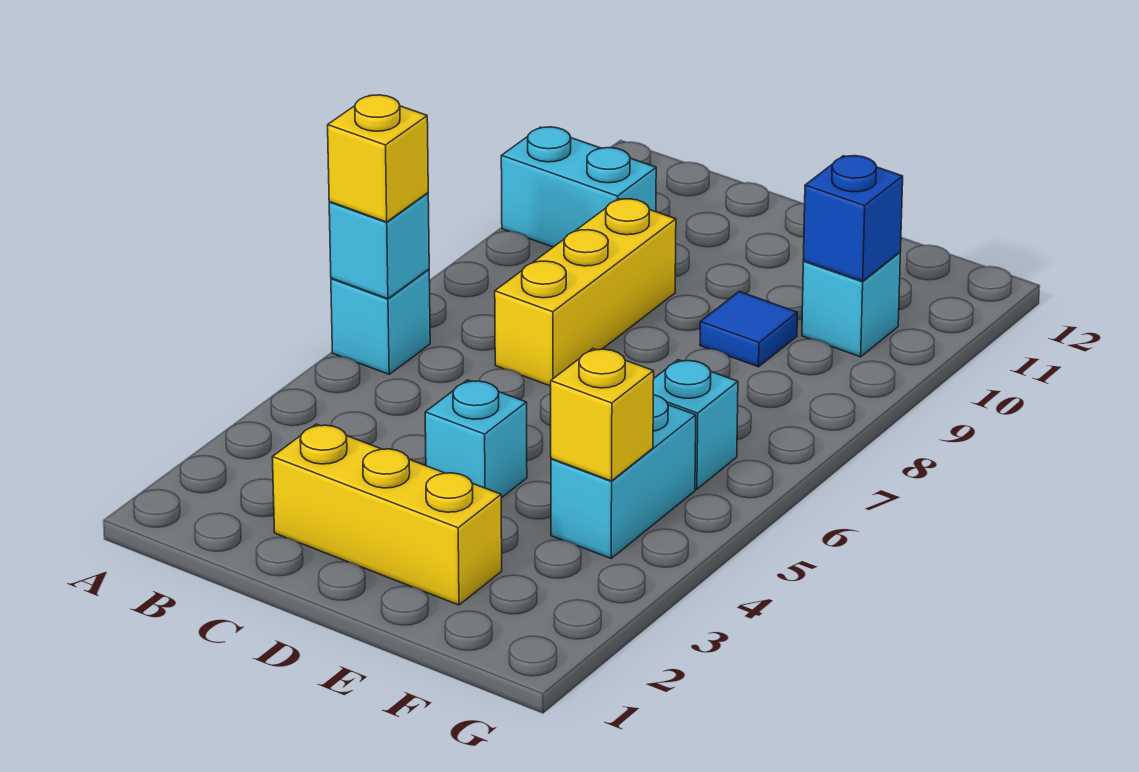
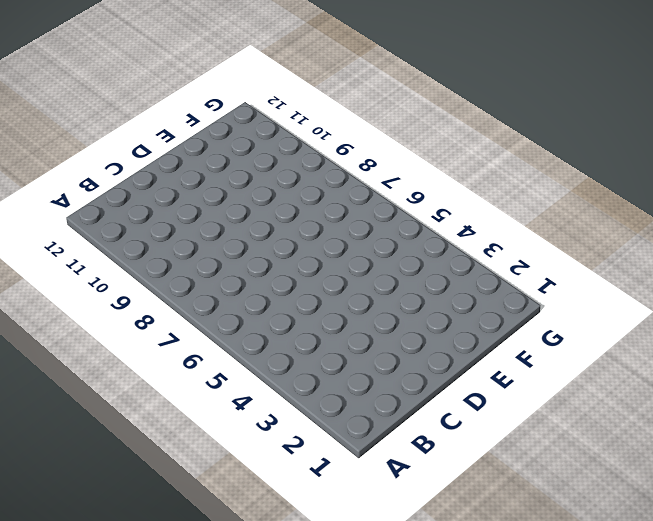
none -> cyan 1x1 brick [331,269,430,374]
none -> cyan 1x2 brick [501,127,656,247]
none -> yellow 1x3 brick [272,424,502,605]

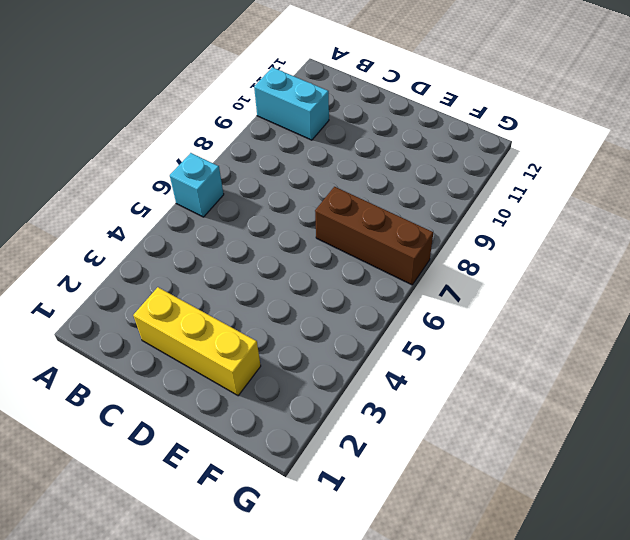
brown 1x3 brick [315,187,433,285] -> none
none -> yellow 1x3 brick [495,199,676,386]
none -> cyan 1x1 brick [425,380,527,498]
none -> blue 1x1 tile [700,292,797,367]

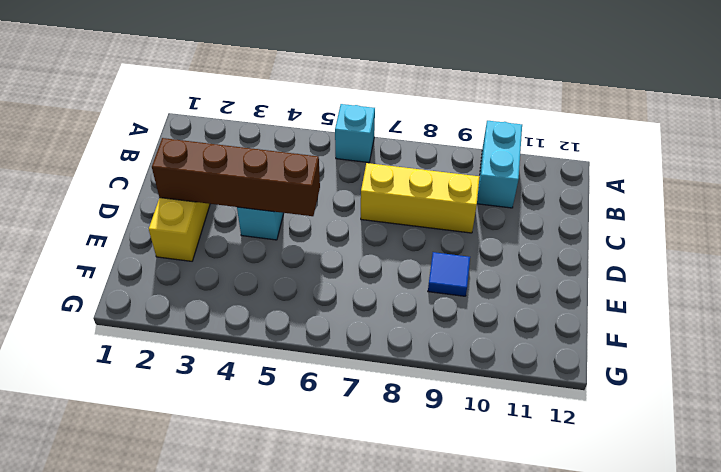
brown 1x4 brick [152,138,320,216] -> none
none -> cyan 1x2 brick [551,395,696,558]
none -> cyan 1x1 brick [653,360,738,489]
none -> cyan 1x1 brick [802,252,900,357]

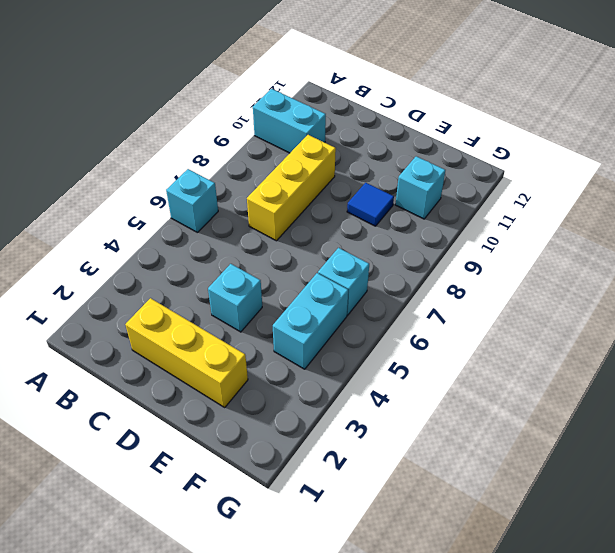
none -> cyan 1x1 brick [329,193,429,299]
none -> yellow 1x1 brick [551,348,654,481]
none -> blue 1x1 brick [803,156,903,281]

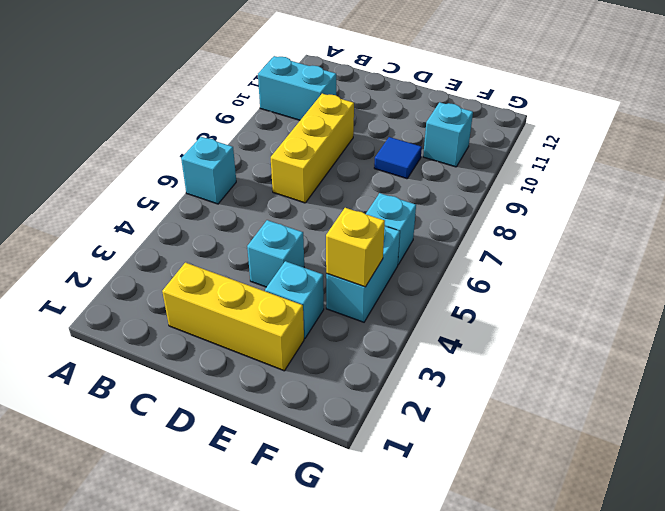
cyan 1x1 brick [265,261,324,338] -> cyan 1x1 brick moved to [329,193,429,299]
none -> blue 1x1 brick [803,156,903,281]
none -> yellow 1x1 brick [328,95,428,222]

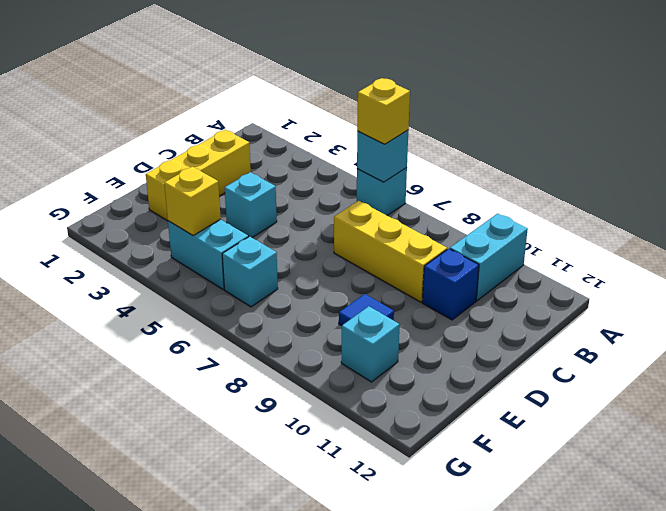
blue 1x1 brick [422,249,479,320] -> blue 1x1 brick moved to [803,156,903,281]

